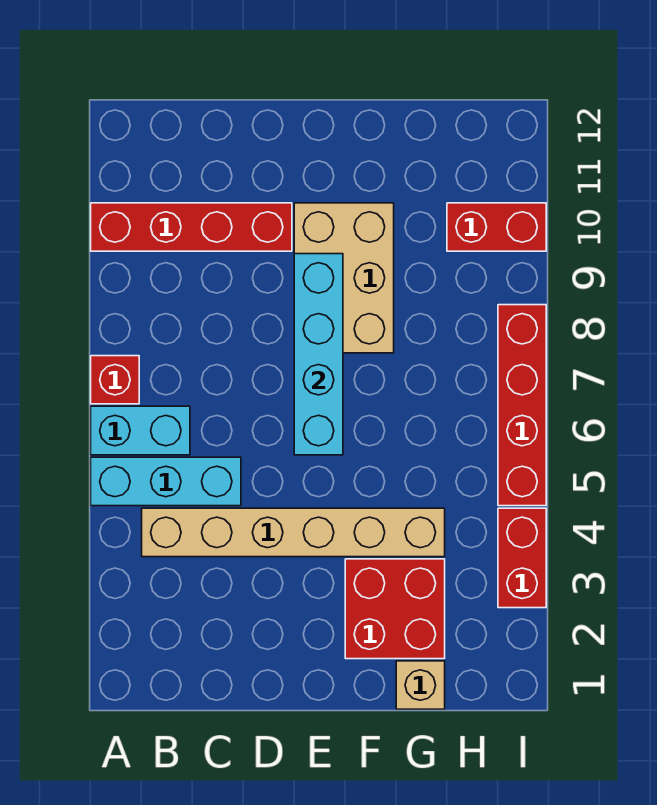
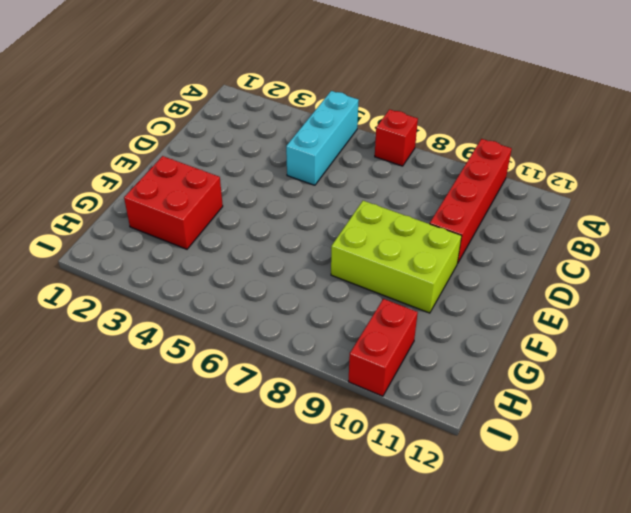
lime 2x3 brick [331,201,462,313] -> tan 2x3 brick [294,203,394,353]
none -> cyan 1x2 brick [91,406,190,455]
none -> tan 1x6 brick [142,508,445,557]
none -> tan 1x1 brick [396,661,445,709]

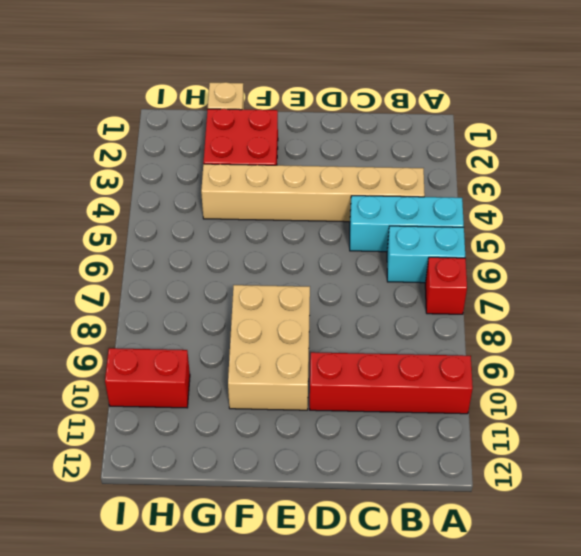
none -> red 1x2 brick [498,508,546,608]
none -> red 1x4 brick [498,305,546,506]
none -> cyan 1x4 brick [294,254,343,455]

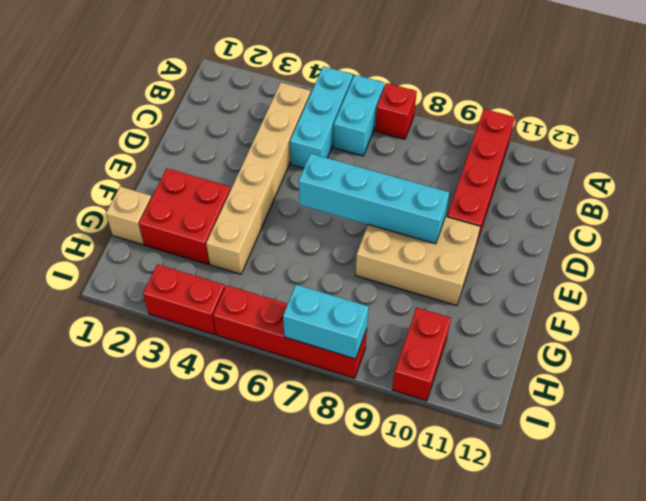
cyan 1x2 brick [283,285,369,359] -> none

